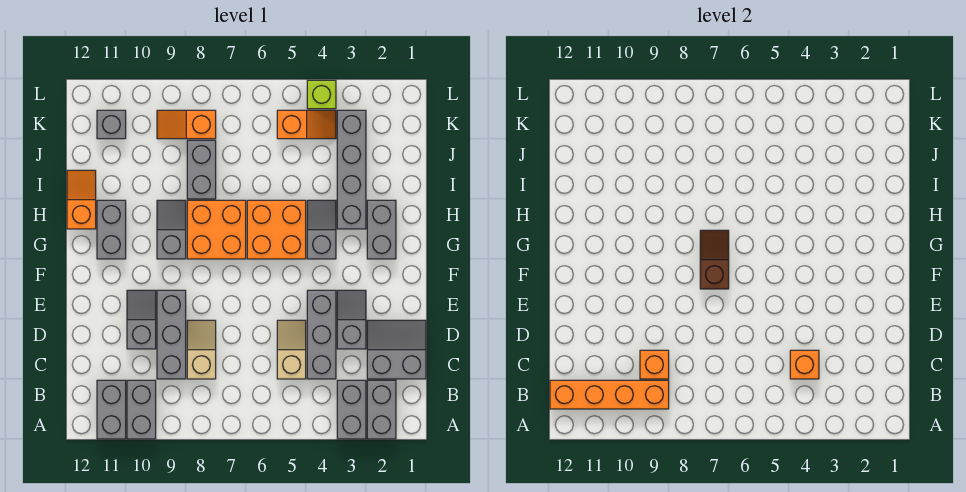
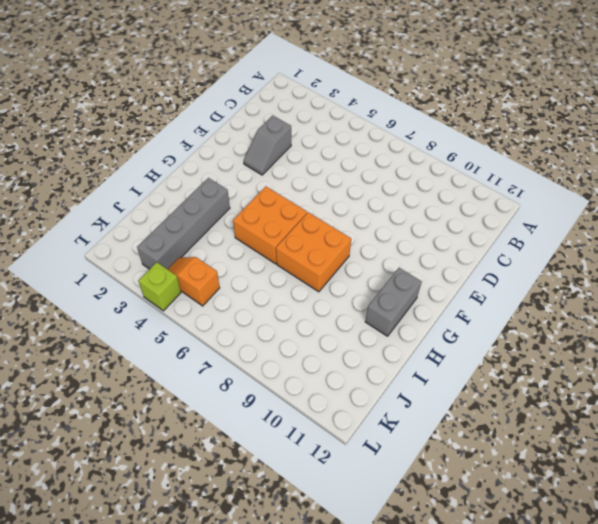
none -> grey 1x2 brick [367,380,396,439]
none -> grey 1x2 brick [337,380,366,439]
none -> grey 1x2 brick [127,380,156,439]

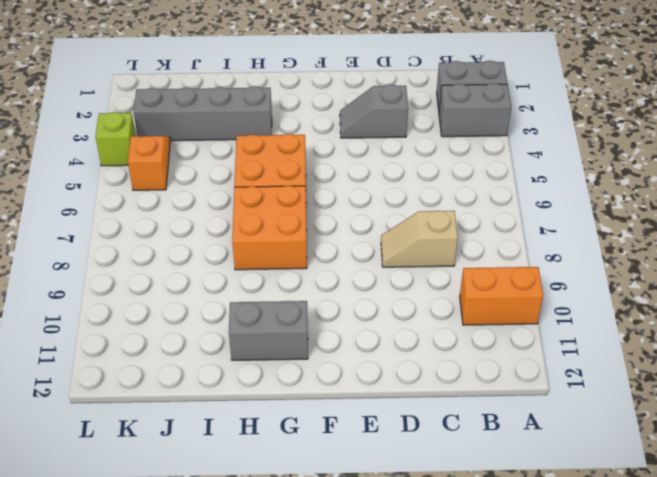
orange 1x2 brick [460,267,543,325] -> grey 1x2 brick [127,380,156,439]
none -> grey 1x2 brick [97,380,126,439]
none -> grey 2x2 slope [367,320,426,379]
none -> grey 1x3 brick [307,290,336,379]

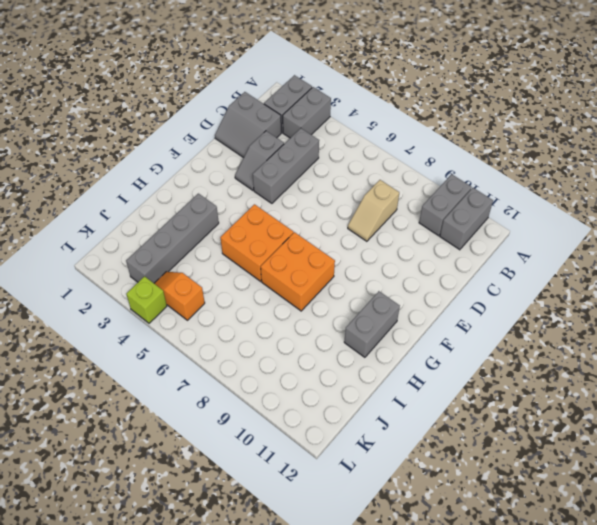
none -> tan 1x2 slope [277,320,306,379]
none -> grey 1x3 brick [157,290,186,379]
none -> grey 1x2 slope [127,290,156,349]

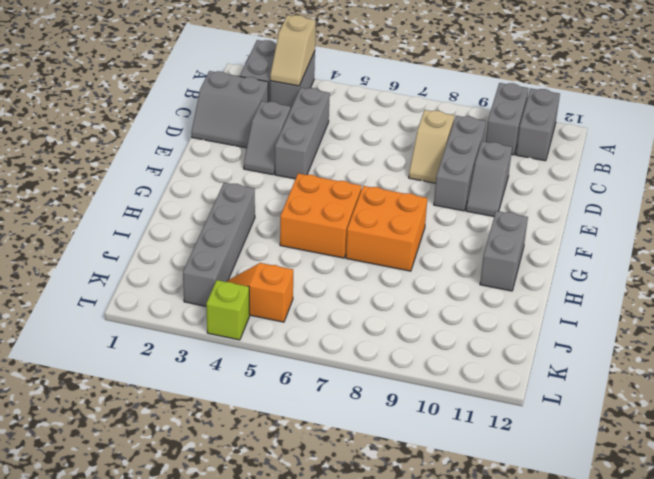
tan 1x2 slope [270,15,316,86] -> tan 1x2 slope moved to [277,320,306,379]
none -> grey 1x2 brick [367,200,396,259]
none -> grey 1x2 slope [307,200,336,259]
none -> grey 1x2 slope [157,200,186,259]

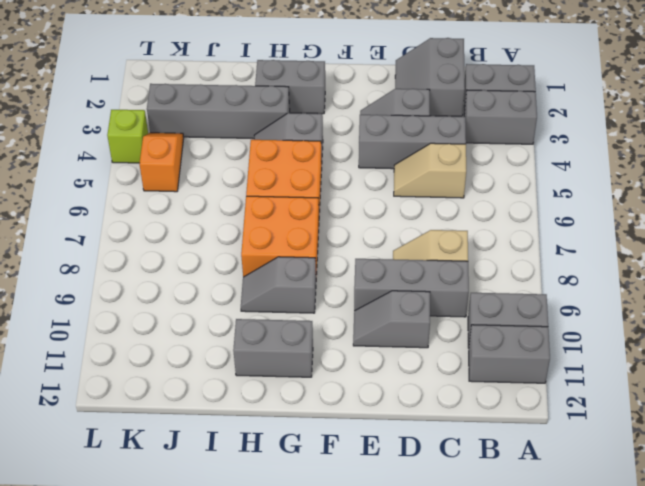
none -> orange 1x2 slope [67,170,96,229]
none -> grey 1x2 brick [187,140,216,199]
none -> orange 1x2 slope [157,110,216,139]

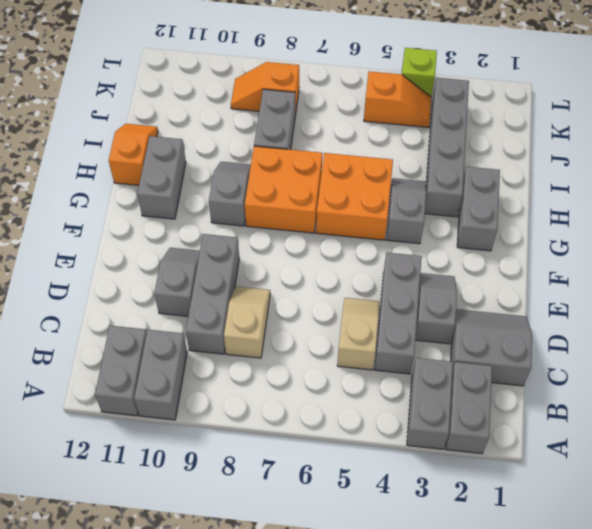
none -> grey 1x1 brick [97,110,126,139]
none -> orange 1x4 brick [550,380,669,409]
none -> orange 1x1 brick [790,350,819,379]

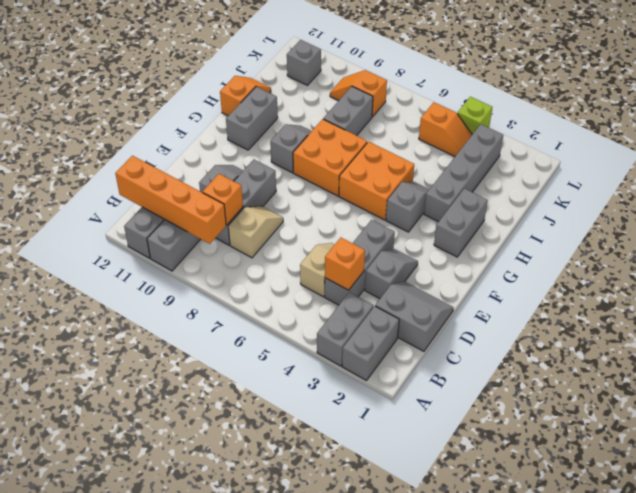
none -> brown 1x2 slope [700,230,729,289]

